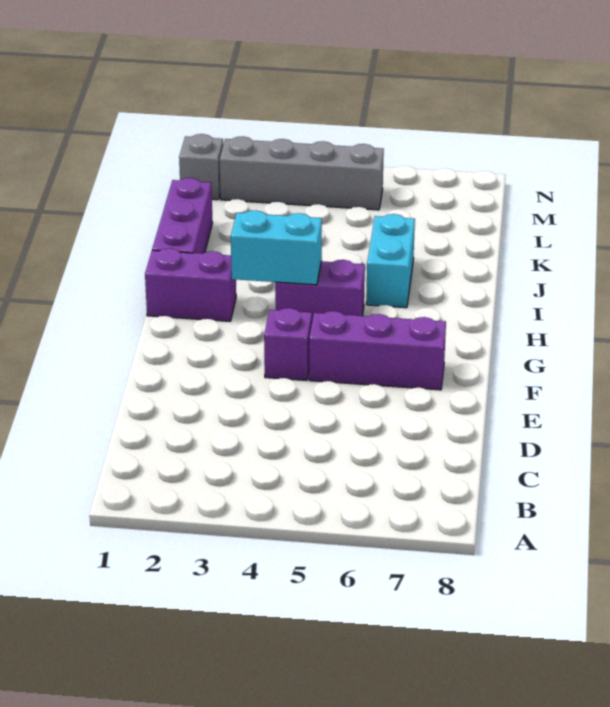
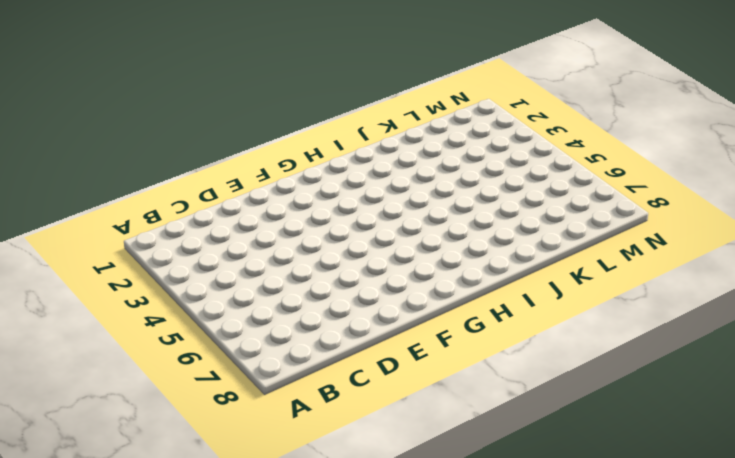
none -> purple 1x1 brick [264,308,312,380]
none -> purple 1x3 brick [309,311,446,390]

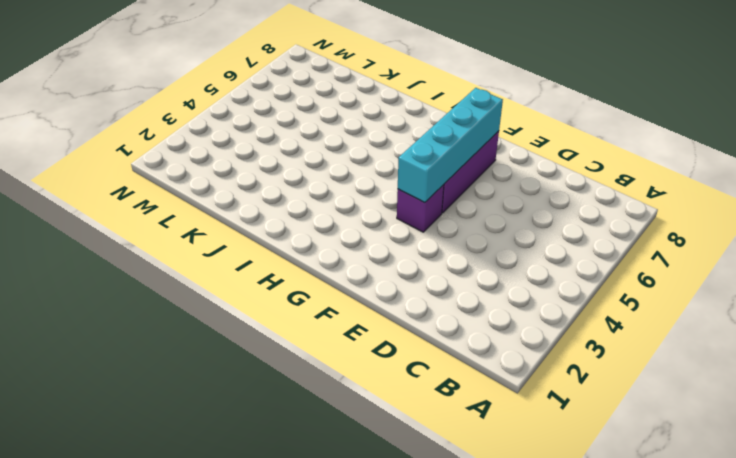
cyan 1x4 brick [398,88,503,203] -> none
none -> purple 1x2 brick [145,248,236,321]
none -> purple 1x2 brick [275,260,365,321]

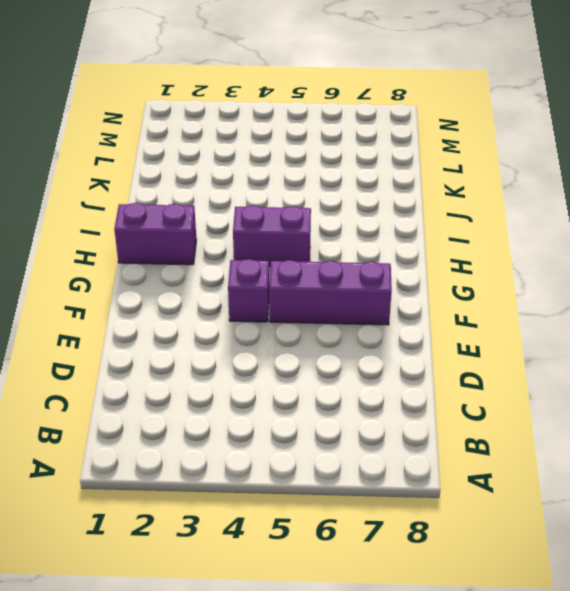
none -> purple 1x3 brick [152,178,213,254]
none -> cyan 1x2 brick [366,214,415,308]

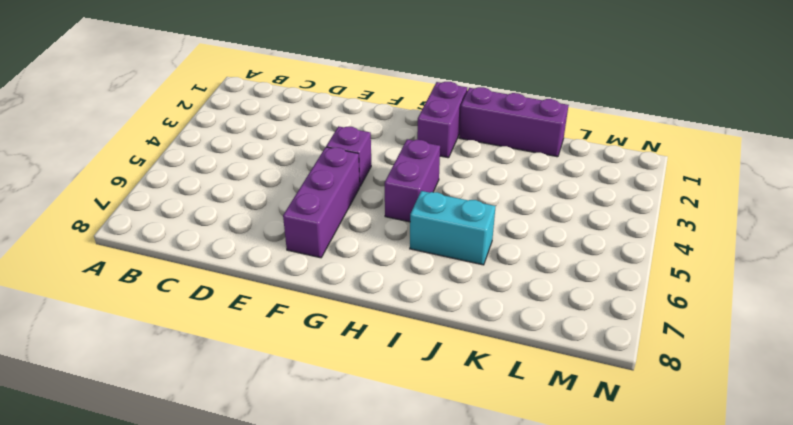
none -> grey 1x1 brick [179,134,223,200]
none -> grey 1x4 brick [220,136,384,210]

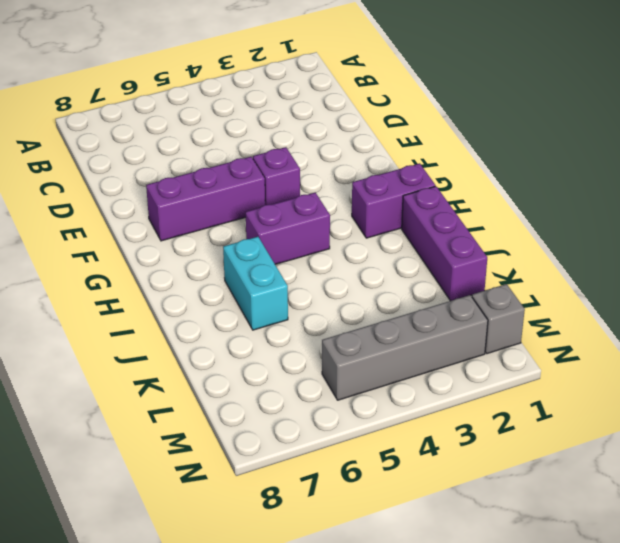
none -> cyan 1x2 brick [231,210,322,285]

